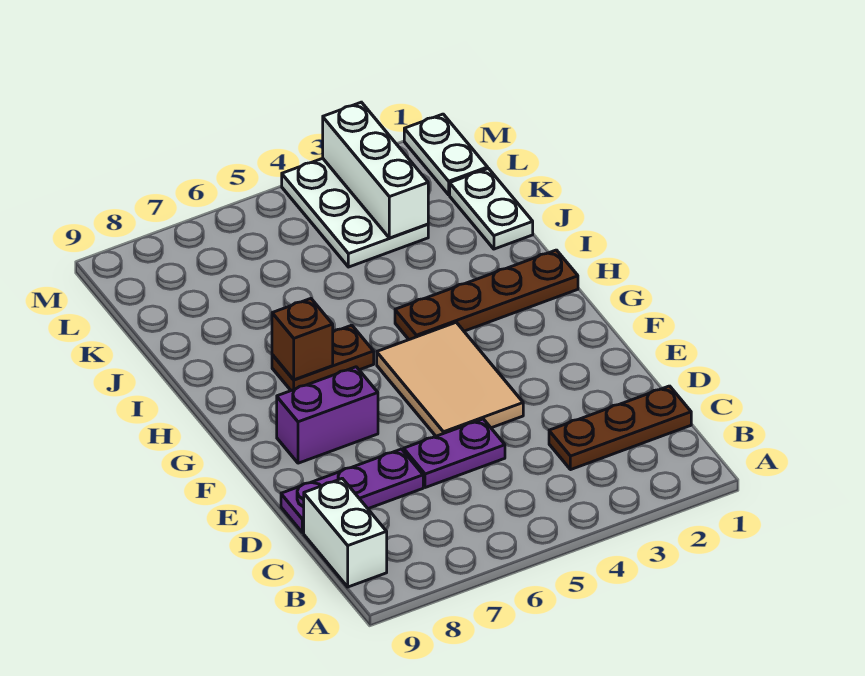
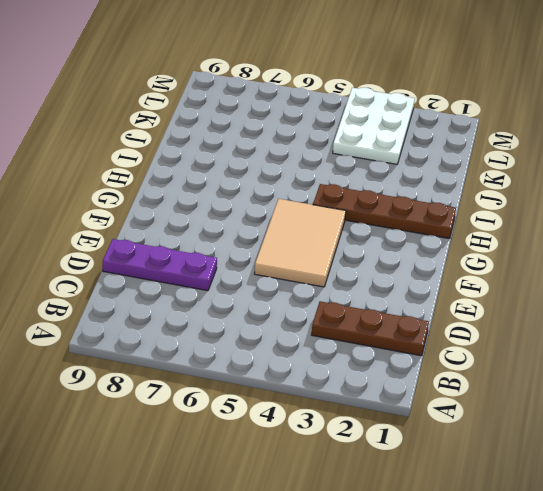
none -> white 1x2 brick [304,478,387,587]
none -> purple 1x2 plate [404,419,505,488]
none -> purple 1x2 brick [277,367,378,463]

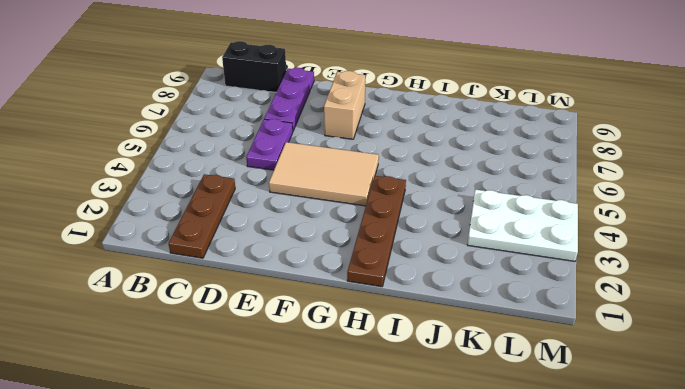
black 1x2 brick [222,41,286,92] -> white 1x2 brick [304,478,387,587]
tan 1x2 brick [324,71,366,139] -> purple 1x2 brick [277,367,378,463]
none -> brown 1x2 plate [272,325,374,391]
none -> white 1x2 plate [450,169,533,249]
none -> white 1x2 plate [404,114,488,195]

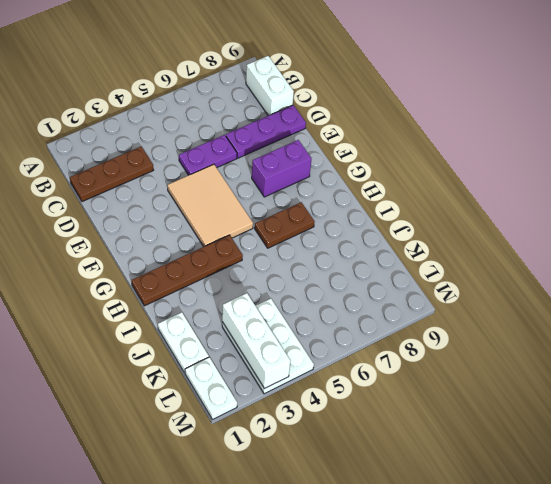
none -> brown 1x1 brick [272,299,333,380]

